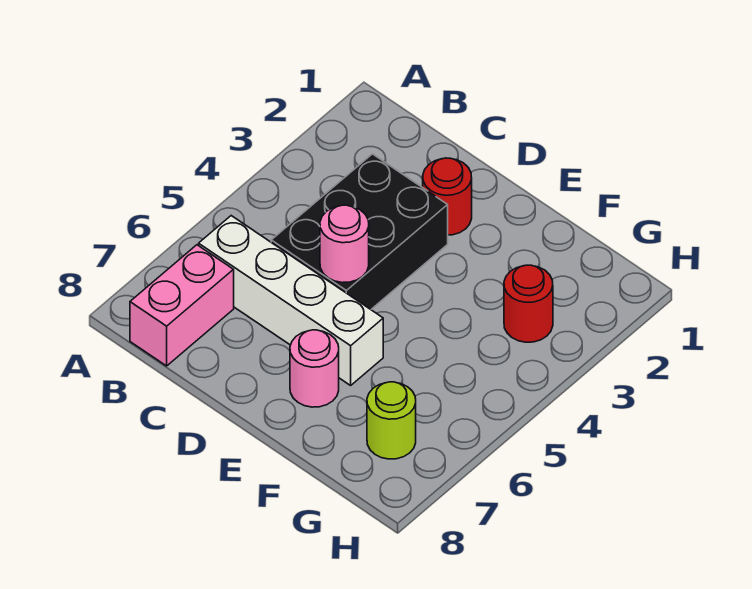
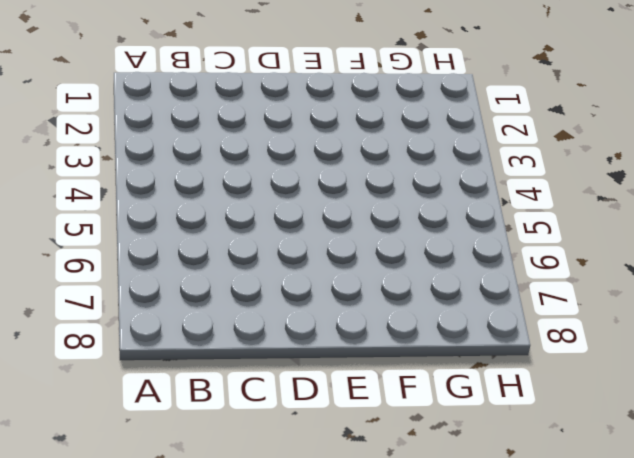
none -> white 1x4 brick [199,216,383,385]
none -> pink 1x2 brick [130,245,234,366]

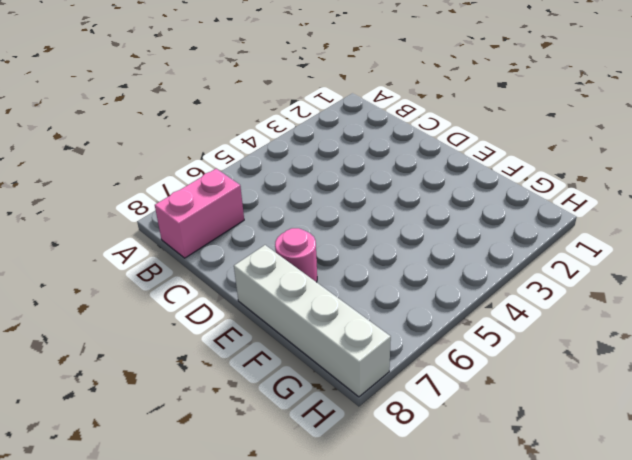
white 1x4 brick [234,245,391,397] -> white 1x4 brick moved to [199,216,383,385]
none -> black 2x3 brick [271,154,448,309]
none -> red 1x1 round brick [423,158,472,235]

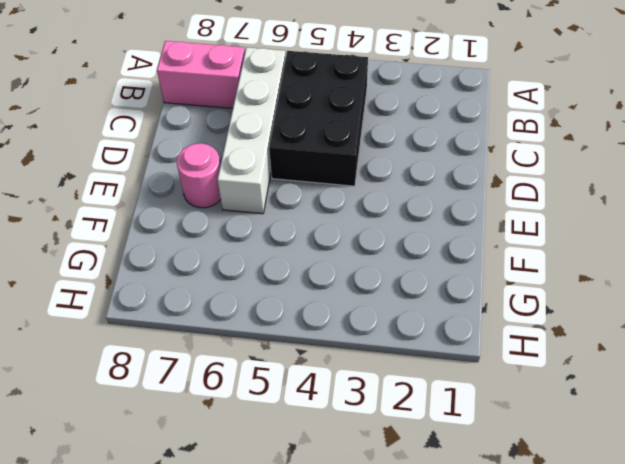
black 2x3 brick [269,51,368,186] -> black 2x3 brick turned to [271,154,448,309]
none -> red 1x1 round brick [423,158,472,235]
none -> red 1x1 round brick [504,265,553,342]

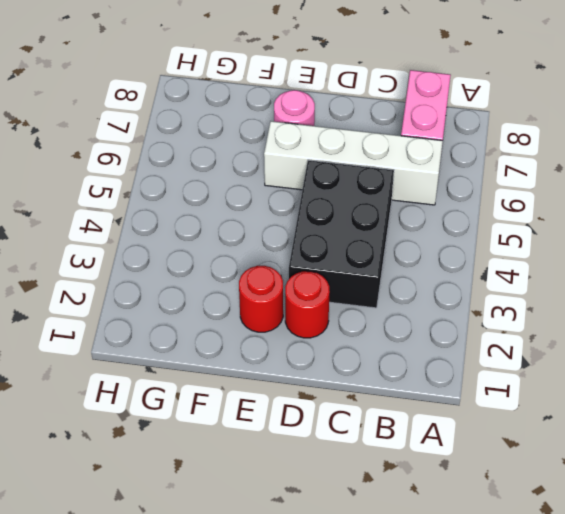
red 1x1 round brick [239,266,283,332] -> red 1x1 round brick moved to [504,265,553,342]
none -> lime 1x1 round brick [367,382,416,459]
none -> pink 1x1 round brick [320,205,369,283]

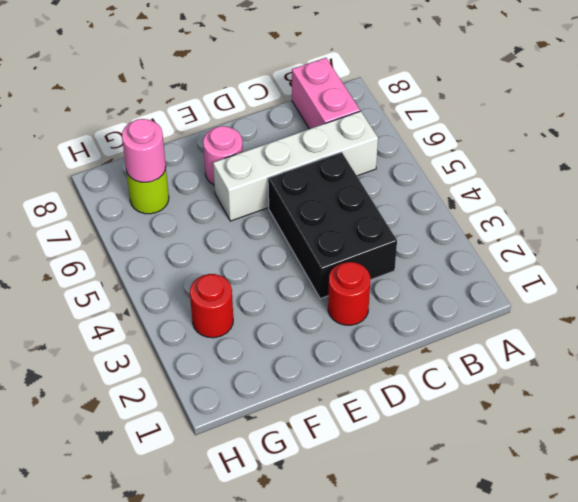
pink 1x1 round brick [122,119,166,182] -> pink 1x1 round brick moved to [320,205,369,283]

